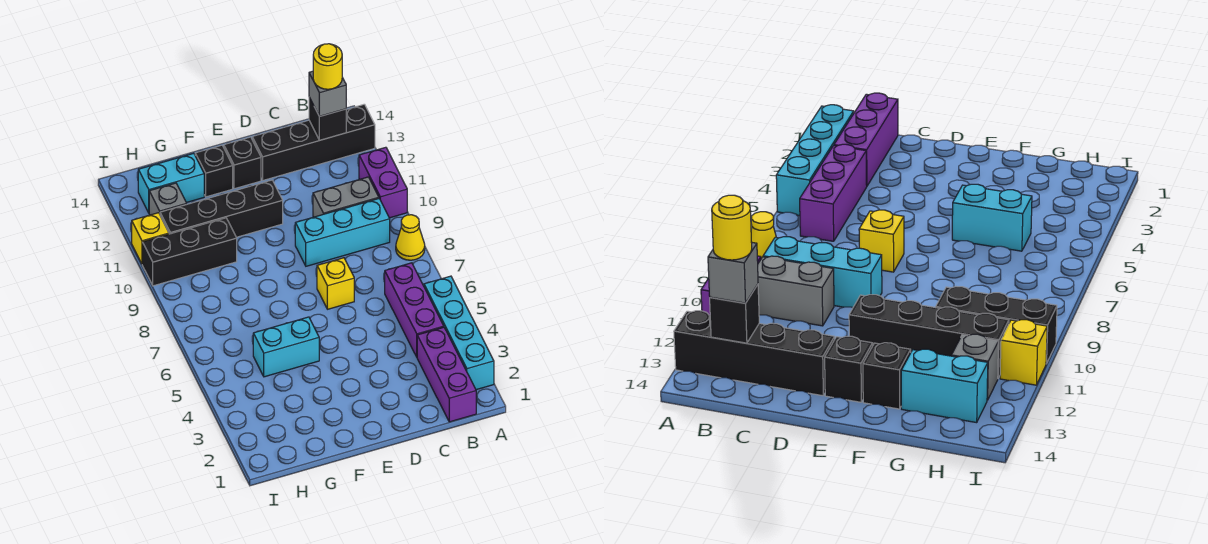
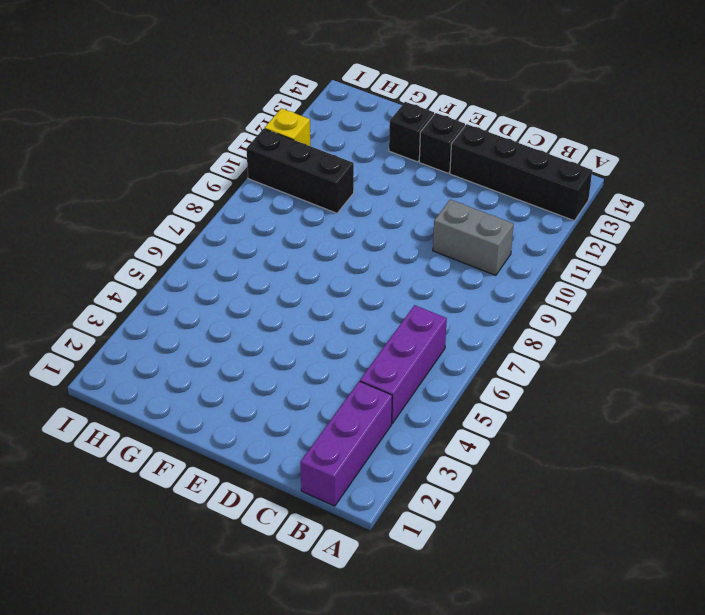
none -> cyan 1x4 brick [424,276,494,390]
none -> yellow 1x1 cone [396,215,425,260]
none -> purple 1x2 brick [359,147,407,218]

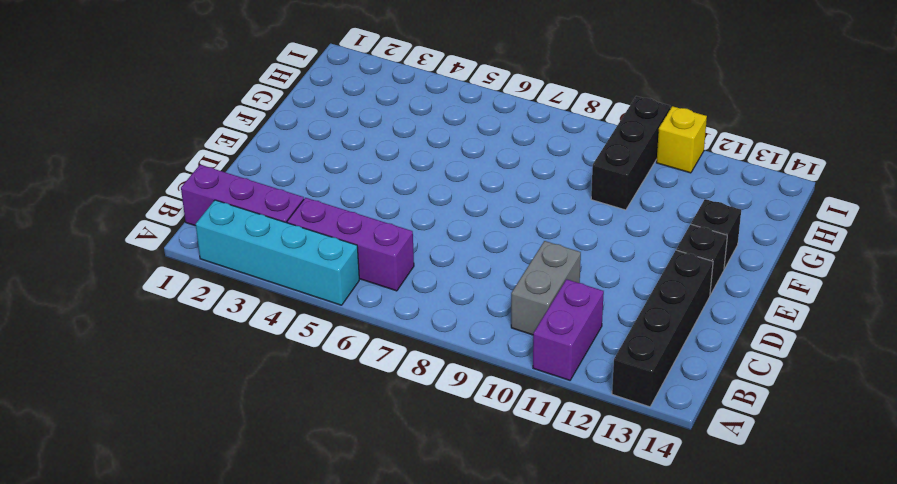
purple 1x2 brick [533,279,604,380] -> purple 1x2 brick turned to [359,147,407,218]
none -> yellow 1x1 cone [396,215,425,260]
none -> cyan 1x3 brick [295,199,390,266]
none -> yellow 1x1 brick [317,258,354,309]

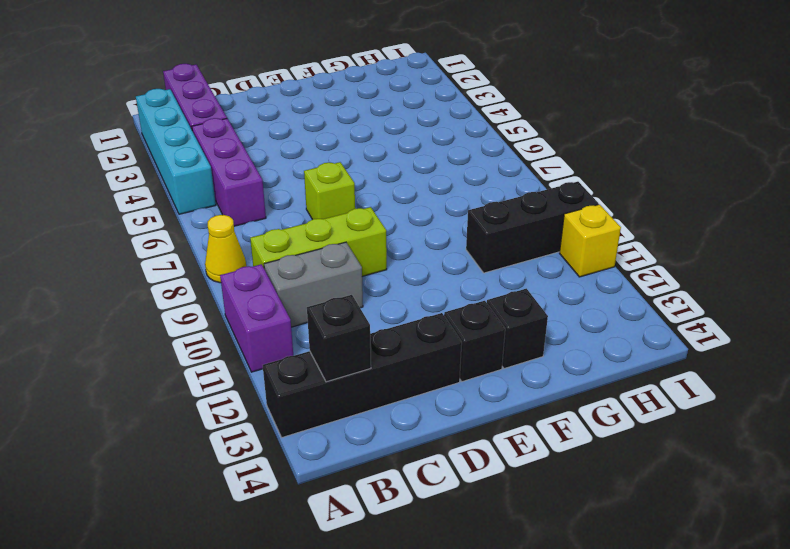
lime 1x3 brick [250,207,387,276] -> cyan 1x3 brick [295,199,390,266]
lime 1x1 brick [304,162,355,219] -> yellow 1x1 brick [317,258,354,309]
none -> black 1x4 brick [160,180,283,237]
none -> cyan 1x2 brick [253,317,319,377]
none -> cyan 1x2 brick [138,153,204,213]

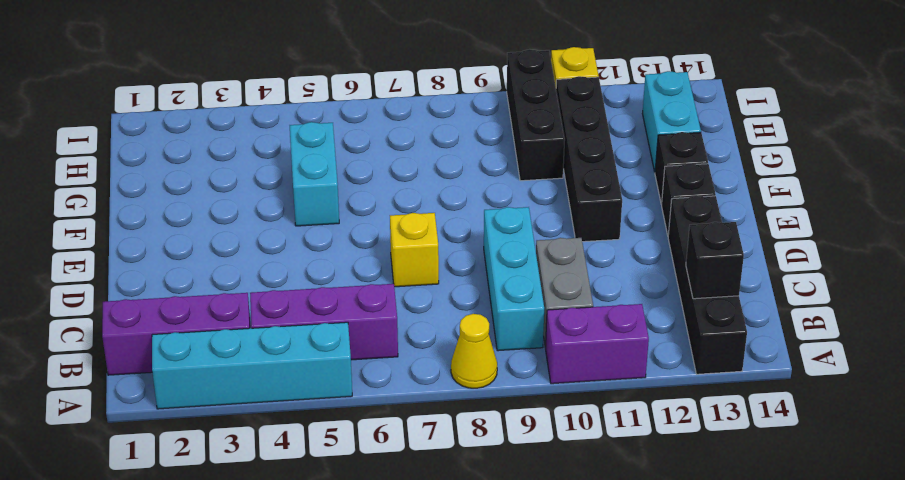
none -> grey 1x1 brick [149,183,187,215]
none -> grey 1x1 brick [309,71,346,116]
none -> yellow 1x1 round brick [313,44,342,89]

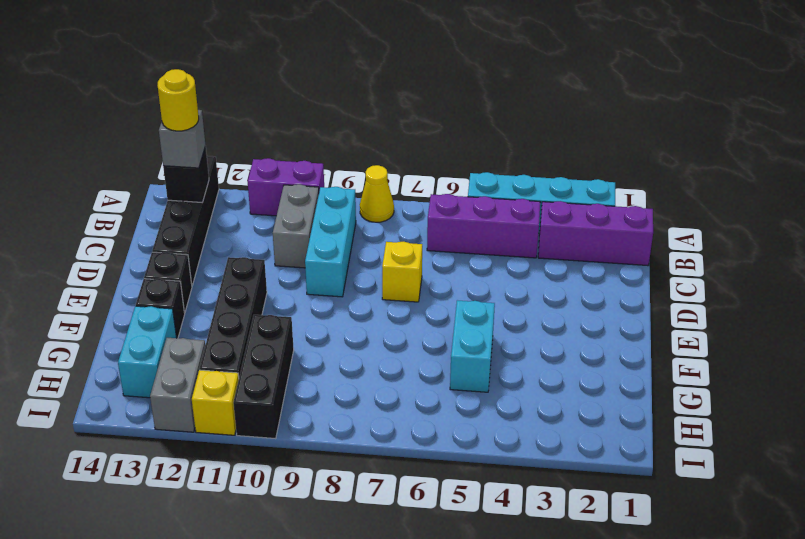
grey 1x2 brick [150,338,205,432] -> grey 1x1 brick [149,183,187,215]

